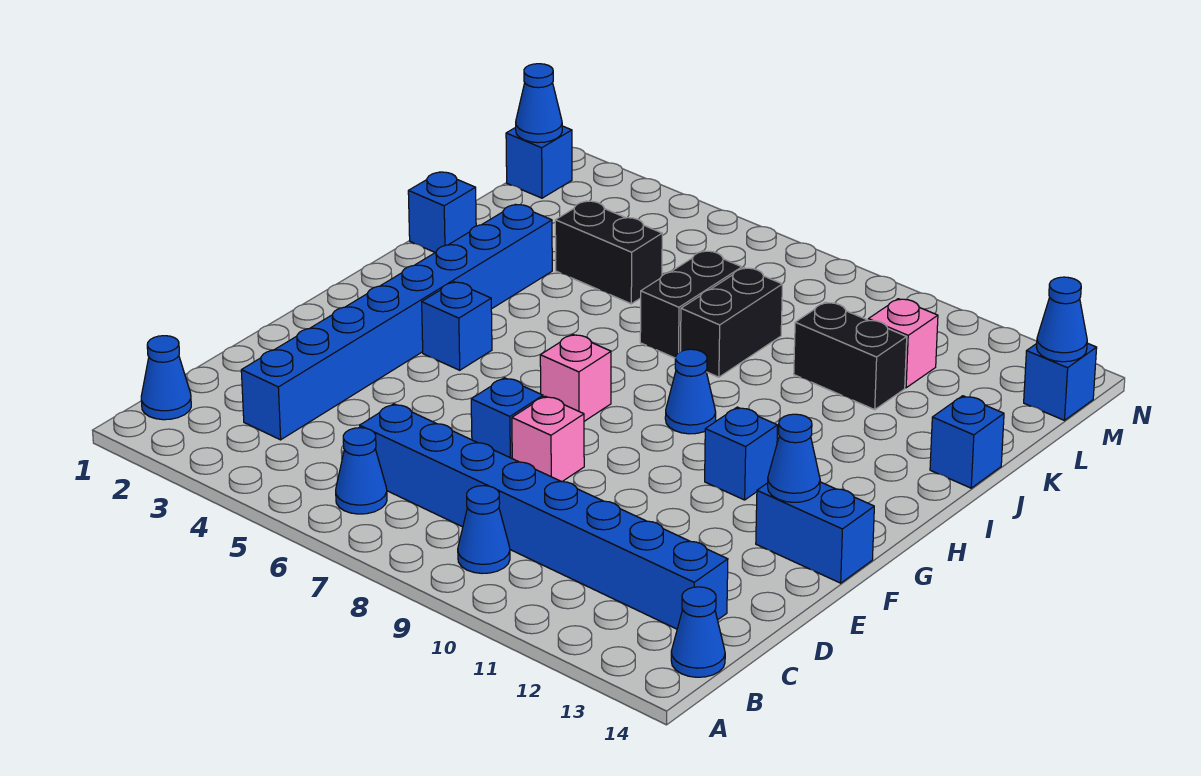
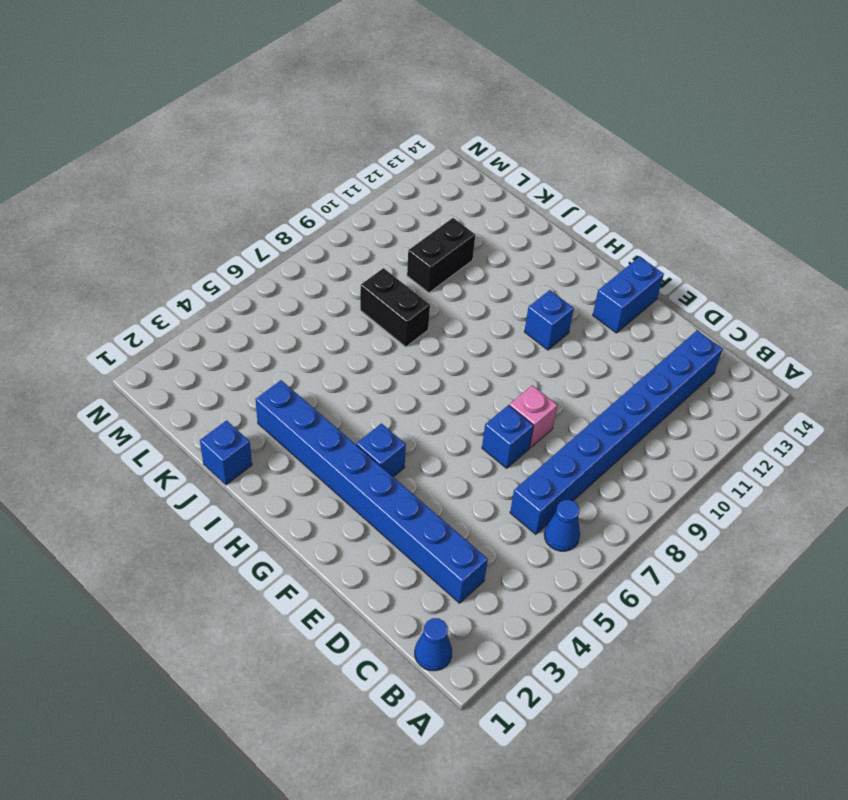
none -> blue 1x1 cone [458,486,510,573]
none -> blue 1x1 cone [671,587,725,677]
none -> pink 1x1 brick [540,334,611,421]

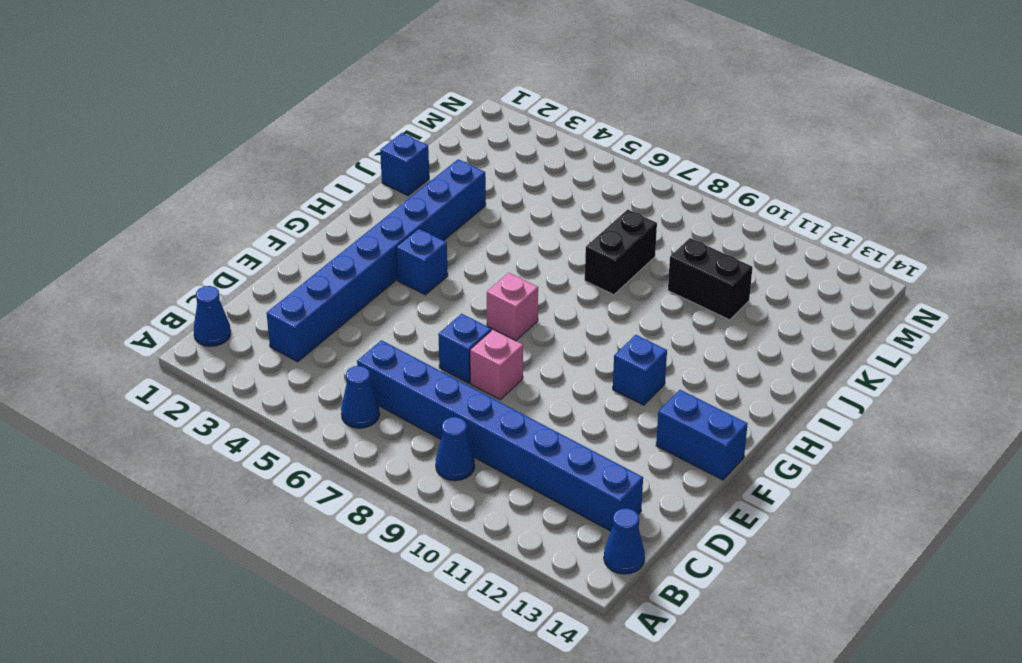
none -> blue 1x1 cone [665,349,716,434]
none -> black 1x2 brick [640,251,742,358]
none -> blue 1x1 brick [930,396,1004,488]

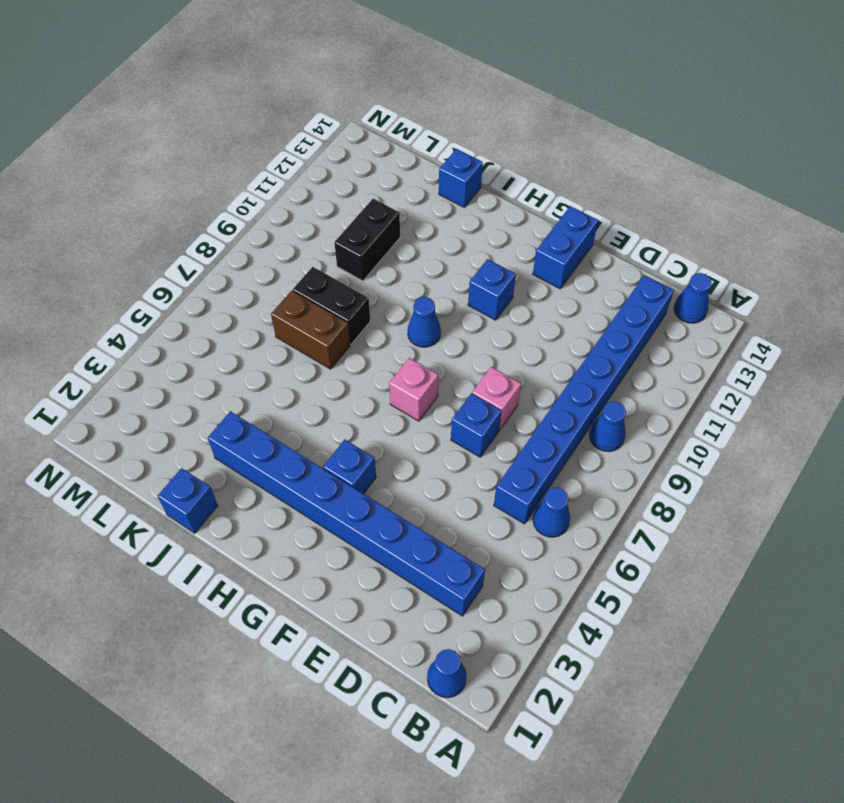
brown 1x2 brick [271,291,350,369] -> black 1x2 brick [640,251,742,358]
none -> black 1x2 brick [555,201,662,304]
none -> pink 1x1 brick [868,299,938,388]
none -> blue 1x1 brick [506,126,572,198]

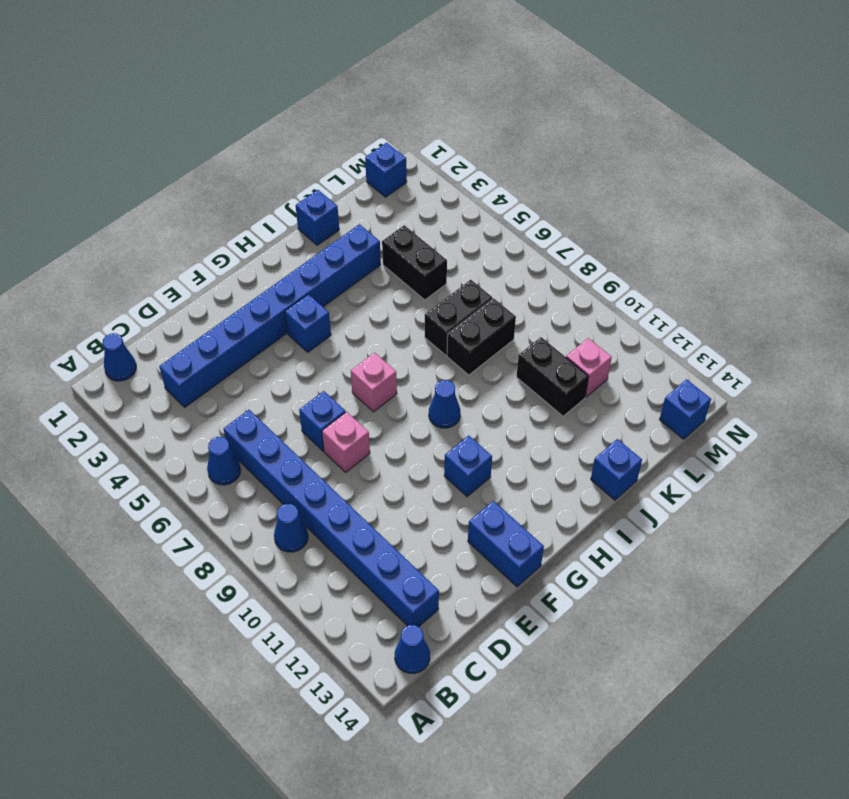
none -> blue 1x1 cone [768,414,820,502]
none -> blue 1x1 cone [516,64,562,143]
none -> blue 1x1 cone [1036,277,1087,362]

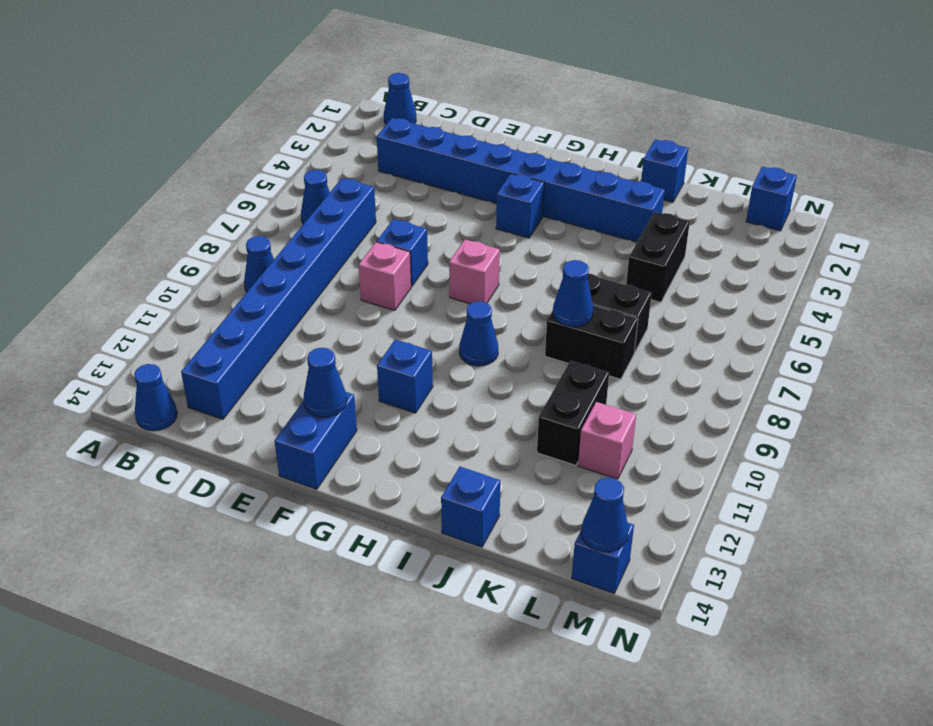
blue 1x1 cone [553,260,593,327] -> blue 1x1 cone moved to [516,64,562,143]

